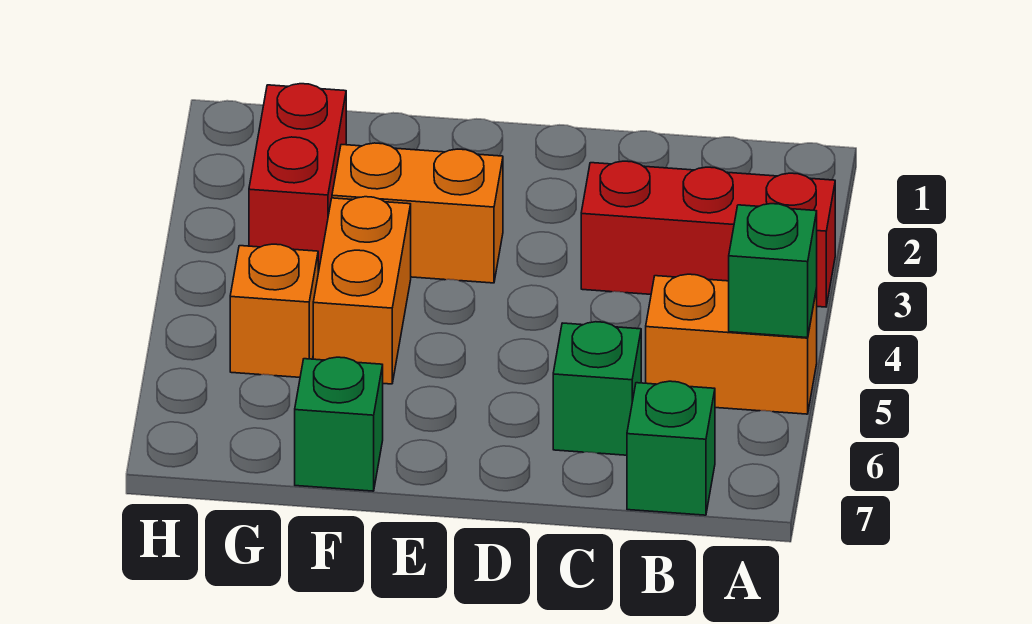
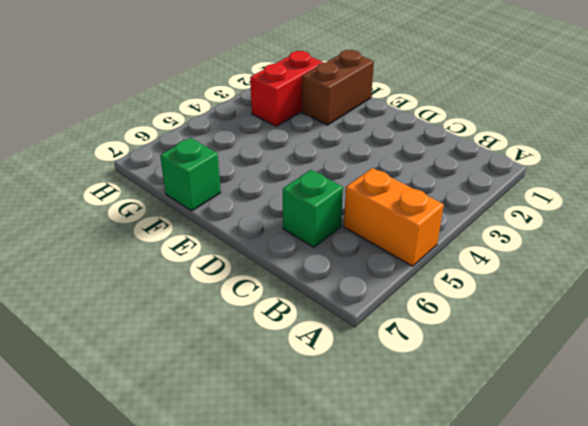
brown 1x2 brick [302,50,374,125] -> none
none -> red 1x3 brick [581,161,835,307]
none -> green 1x1 brick [627,381,715,515]

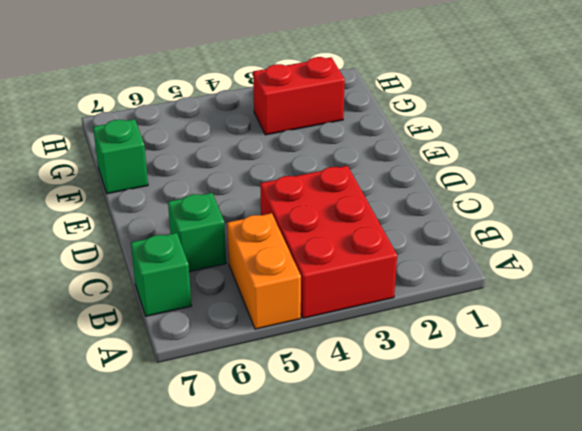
red 2x3 brick [260,166,397,318] -> red 1x3 brick [581,161,835,307]
none -> orange 1x2 brick [332,143,503,283]
none -> orange 1x2 brick [313,197,411,384]

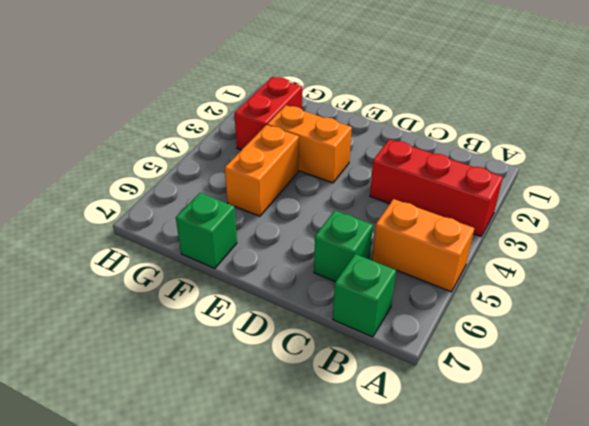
none -> orange 1x1 brick [230,244,318,377]
none -> green 1x1 brick [729,204,817,338]

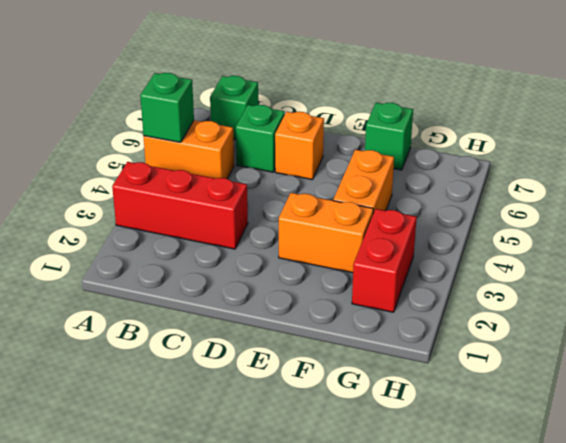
orange 1x1 brick [275,112,324,179] -> orange 1x1 brick moved to [230,244,318,377]

